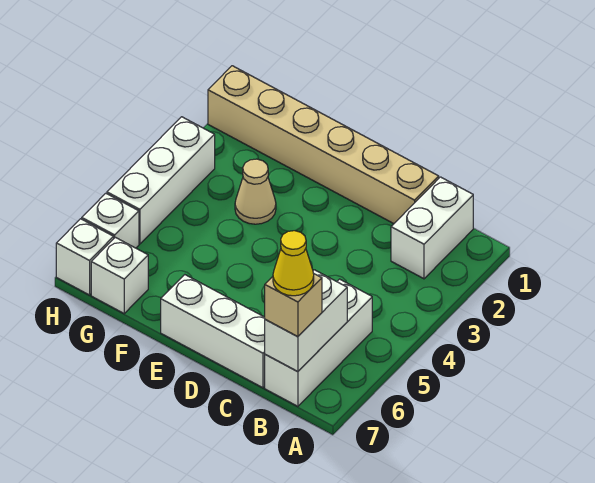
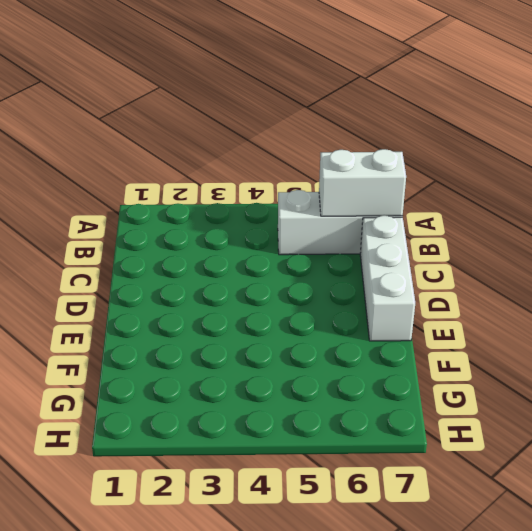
none -> white 1x2 brick [391,177,473,279]
none -> tan 1x6 brick [208,66,439,224]
none -> tan 1x1 cone [235,159,276,224]

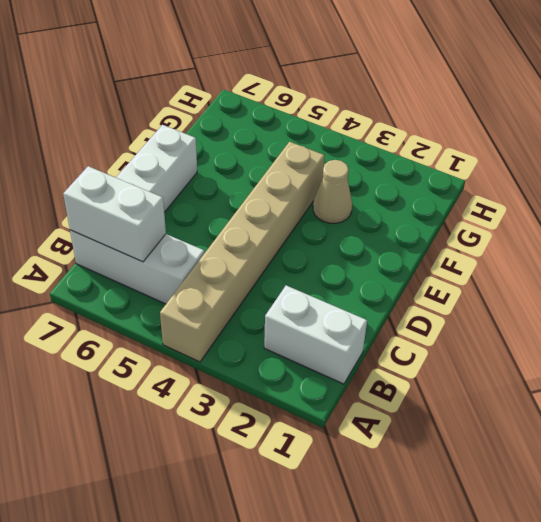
tan 1x6 brick [160,142,324,362] -> tan 1x6 brick moved to [208,66,439,224]
none -> white 1x1 brick [91,237,148,313]
none -> white 1x3 brick [107,117,215,244]
none -> white 1x1 brick [82,193,139,248]

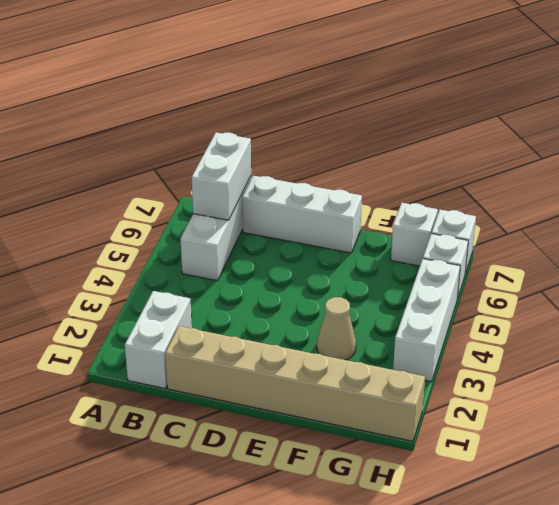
none -> tan 1x1 brick [265,274,322,337]
none -> yellow 1x1 cone [273,231,314,296]

